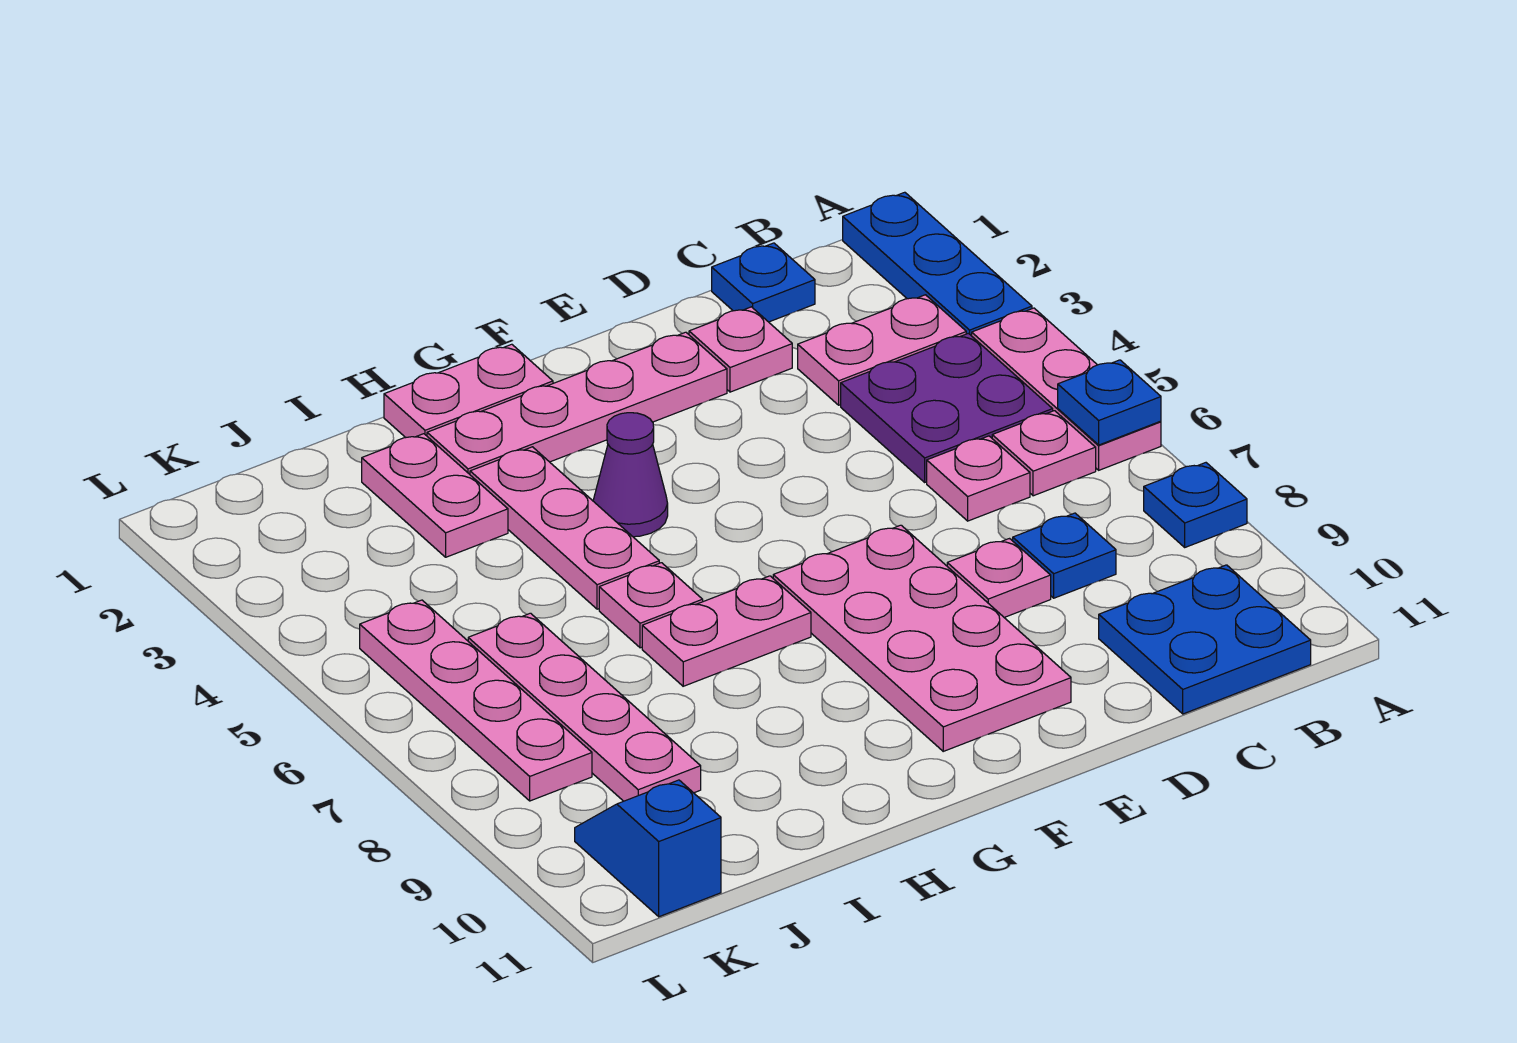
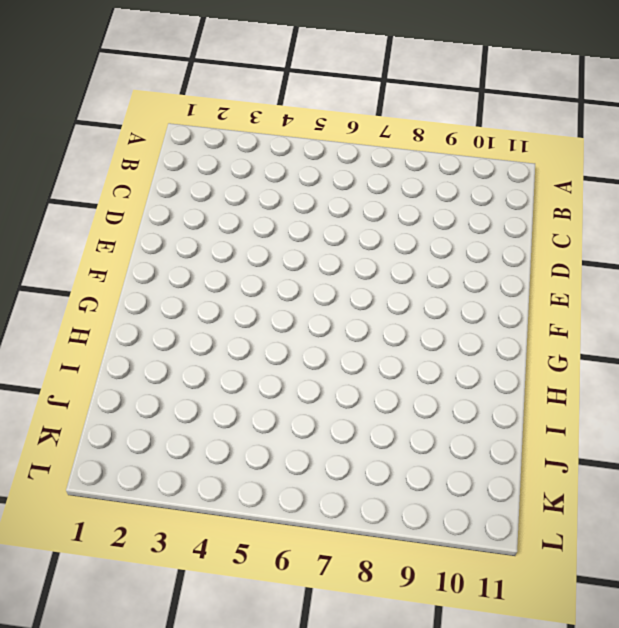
none -> blue 1x3 plate [843,192,1032,336]
none -> pink 1x3 plate [972,308,1161,470]
none -> blue 1x1 plate [1144,463,1247,547]

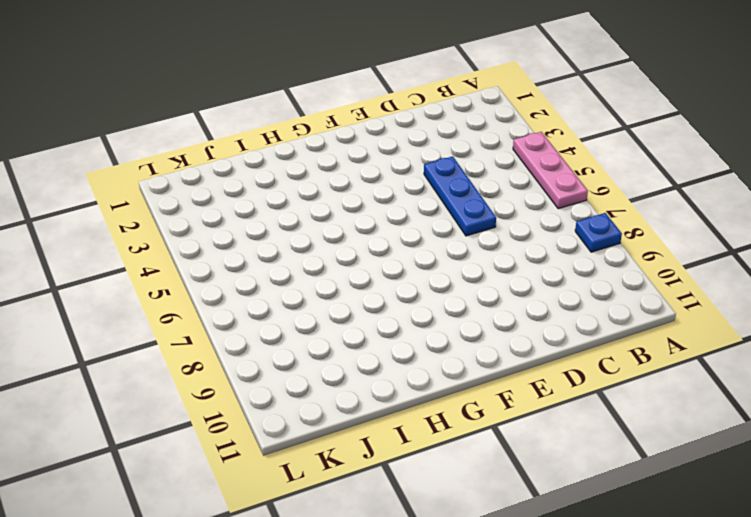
blue 1x3 plate [424,156,496,236] -> blue 1x3 plate moved to [843,192,1032,336]
none -> pink 1x2 plate [798,295,966,405]
none -> purple 2x2 plate [841,333,1053,482]
none -> pink 1x1 plate [992,411,1096,496]

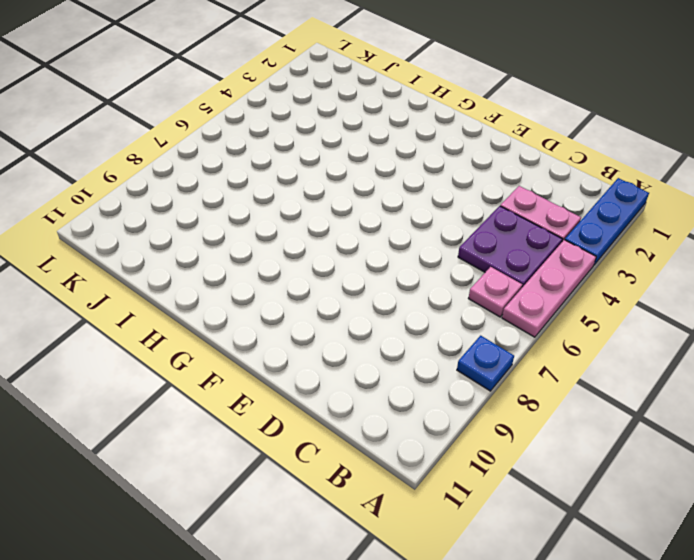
none -> blue 2x2 plate [1099,565,1311,714]
none -> blue 1x1 plate [712,243,815,322]
none -> pink 1x1 plate [927,436,1030,521]

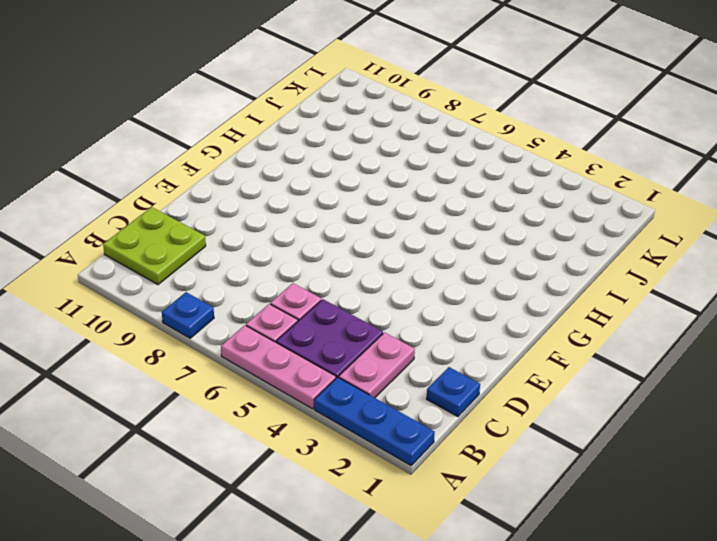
lime 2x2 plate [103,207,206,285] -> blue 2x2 plate [1099,565,1311,714]
none -> blue 1x1 plate [1013,513,1116,598]
none -> pink 1x1 plate [689,307,792,392]
none -> pink 1x1 plate [947,539,1051,617]

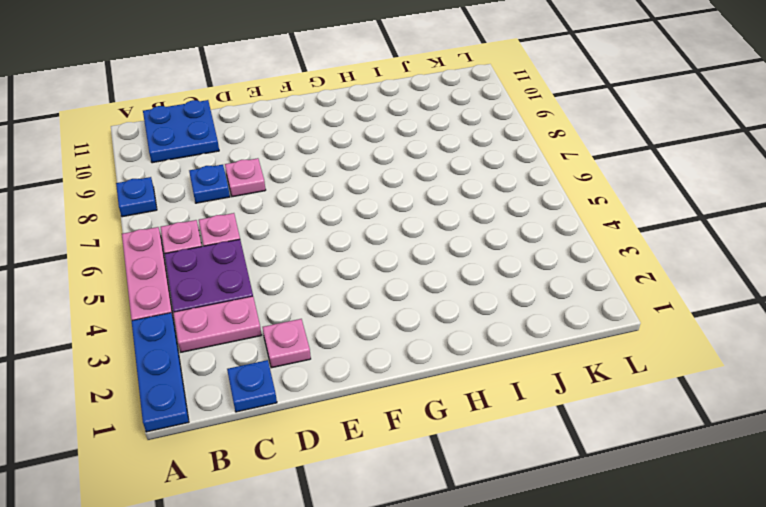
none -> pink 1x4 plate [427,332,727,474]
none -> pink 2x4 plate [773,525,1071,751]
none -> pink 1x2 plate [384,344,553,438]

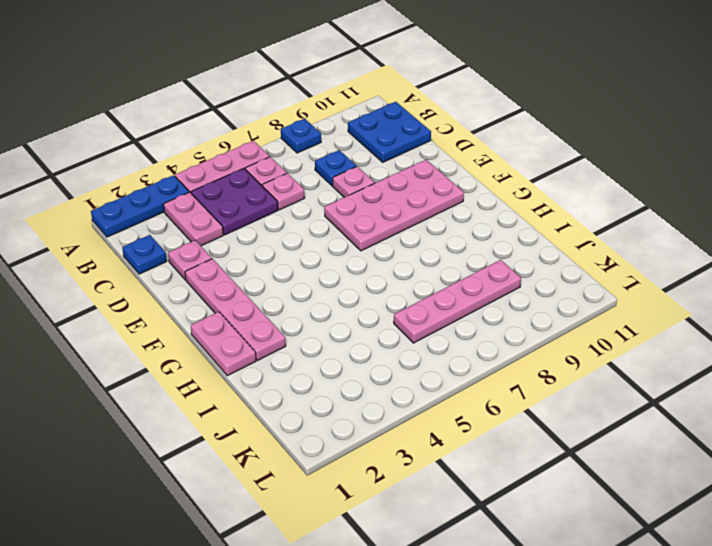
none -> purple 1x1 cone [593,413,668,537]
none -> pink 1x2 plate [642,576,811,686]
none -> pink 1x3 plate [470,447,659,609]

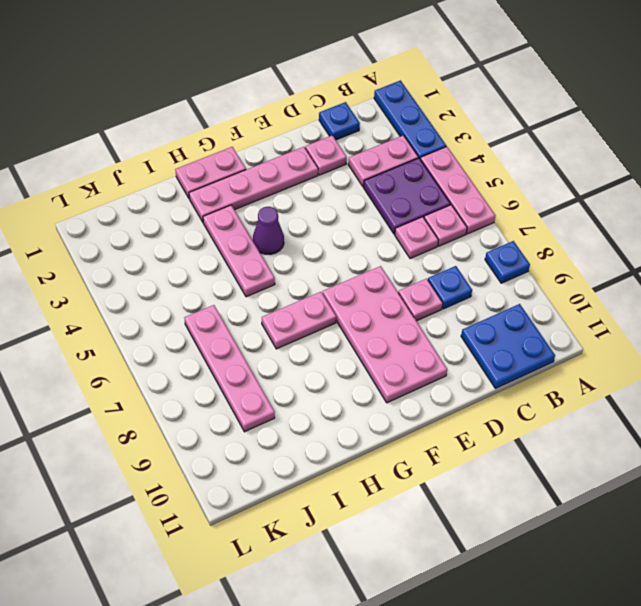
none -> pink 1x1 plate [599,563,703,648]
none -> pink 1x2 plate [362,434,508,557]
none -> pink 1x4 plate [360,600,592,801]

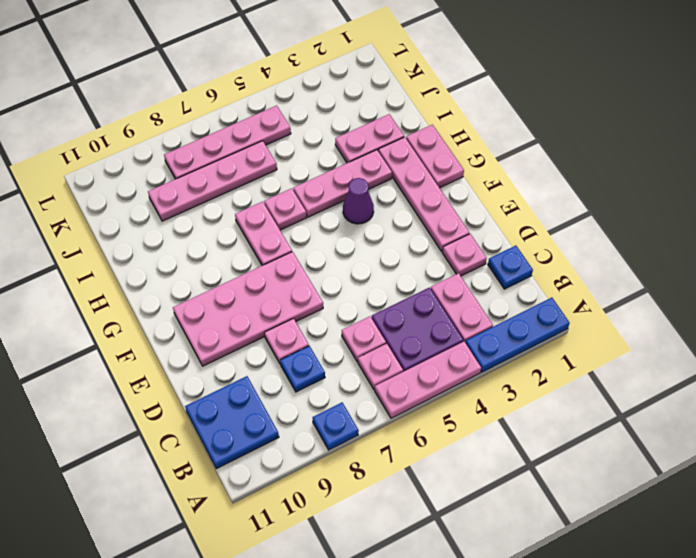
none -> blue 1x2 slope [575,780,721,917]
none -> blue 1x1 plate [1058,360,1161,445]

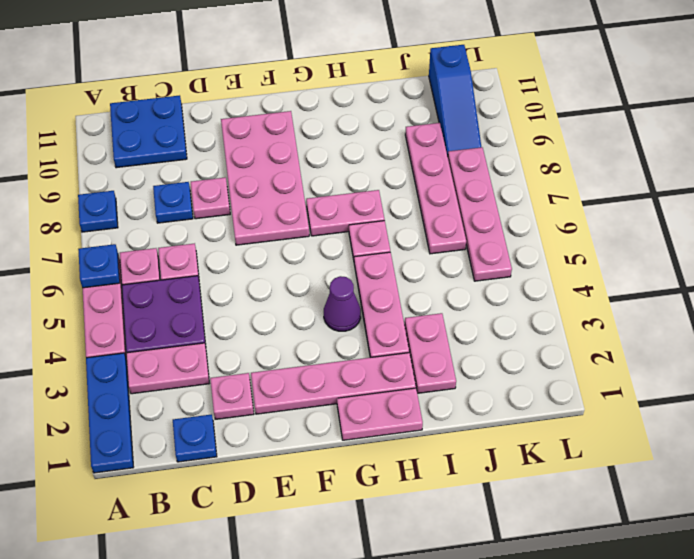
blue 1x3 slope [429,45,481,156] -> blue 1x2 slope [575,780,721,917]

